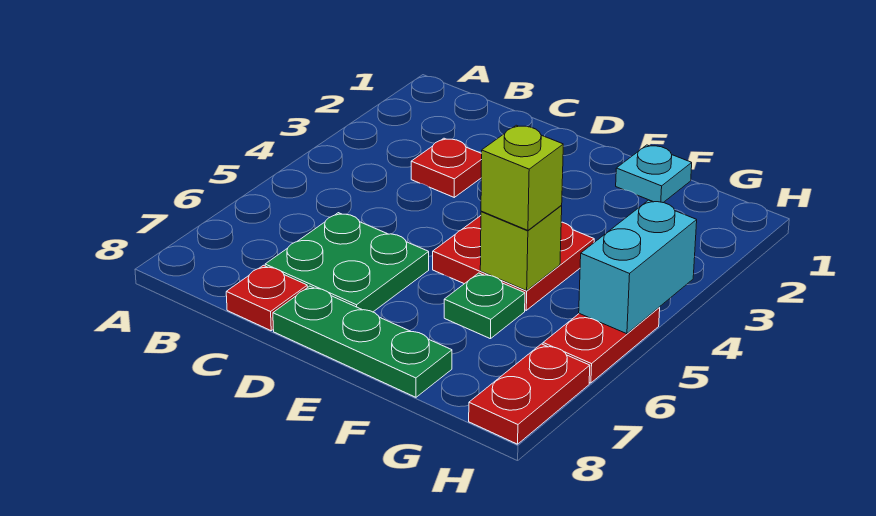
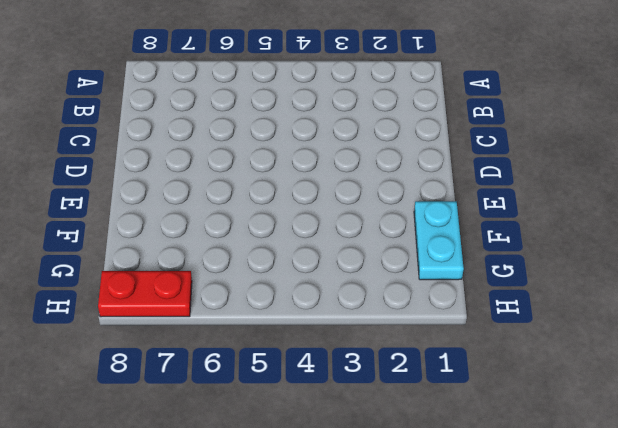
cyan 1x2 plate [414,201,464,280] -> cyan 1x1 plate [616,145,692,203]
none -> red 1x1 plate [411,138,482,197]
none -> green 2x2 plate [265,213,429,312]
none -> red 1x1 plate [226,265,308,331]

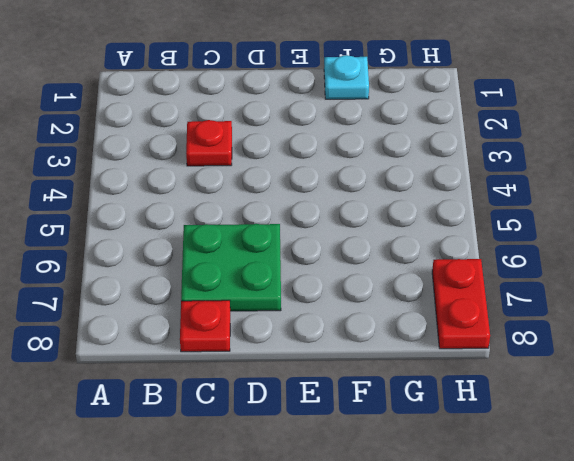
none -> green 1x3 plate [273,286,452,397]
none -> red 2x2 plate [433,216,594,310]
none -> green 1x1 plate [444,273,525,339]

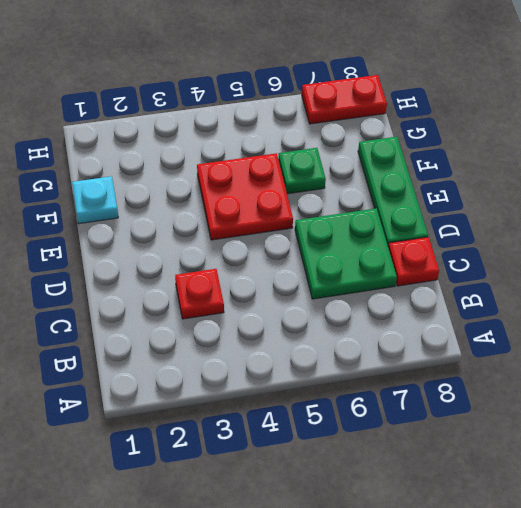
none -> red 1x2 plate [543,308,660,383]
none -> lime 1x1 brick [480,206,562,291]
none -> cyan 1x2 brick [579,200,697,334]

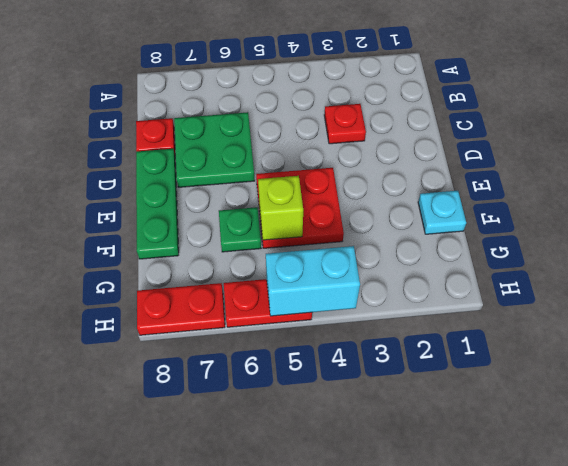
none -> lime 1x1 brick [481,125,563,230]

